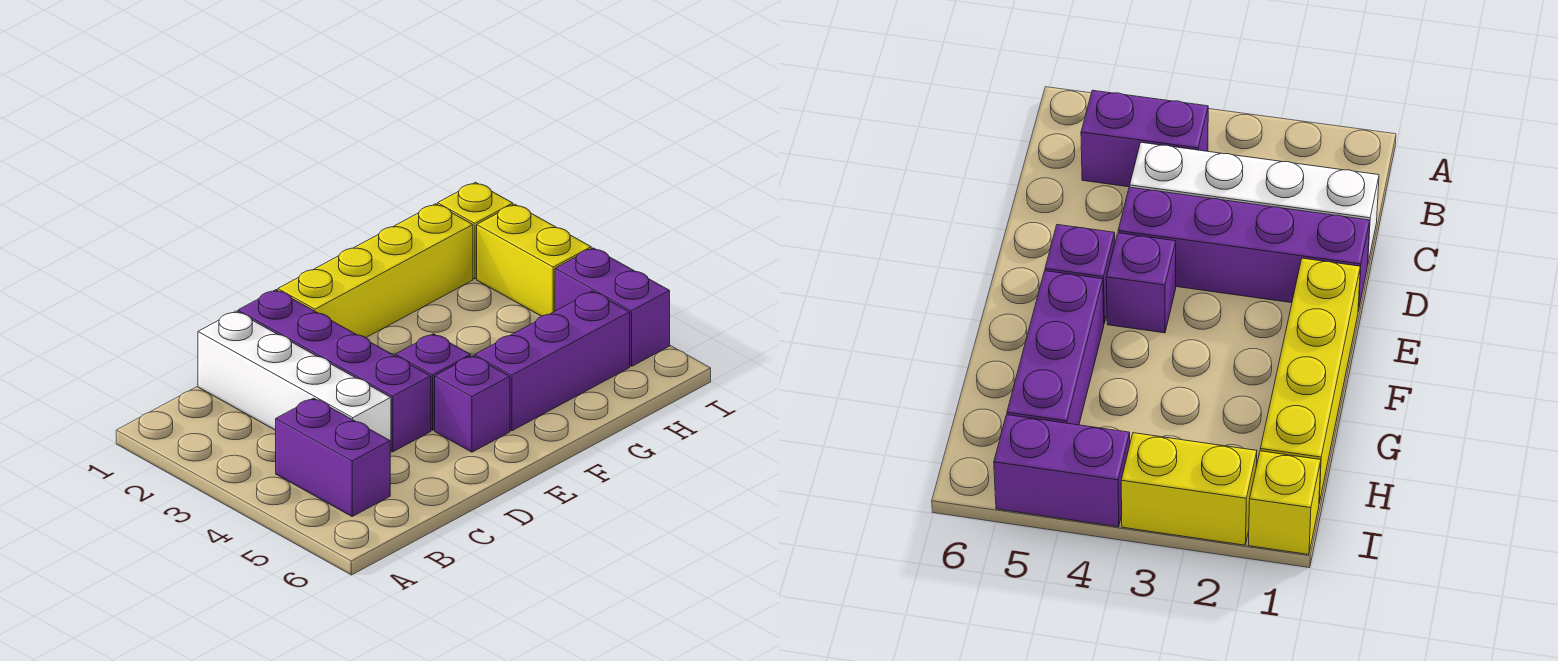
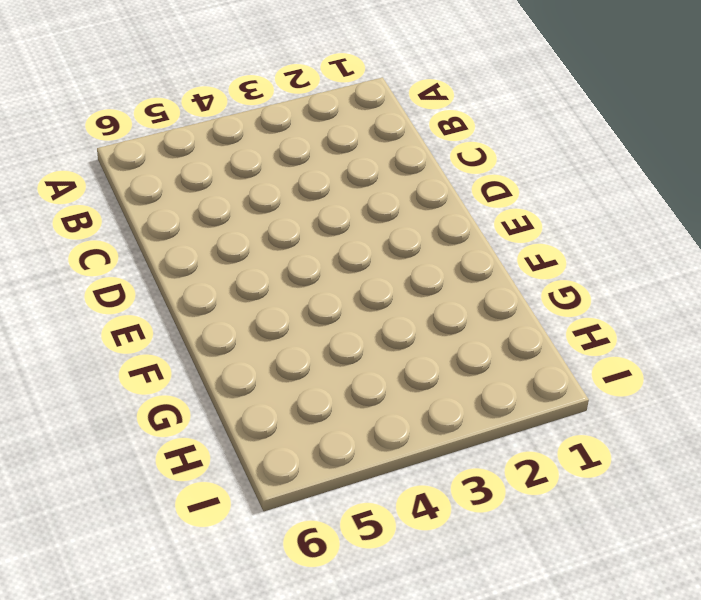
none -> purple 1x2 brick [276,398,390,516]
none -> white 1x4 brick [198,311,391,453]

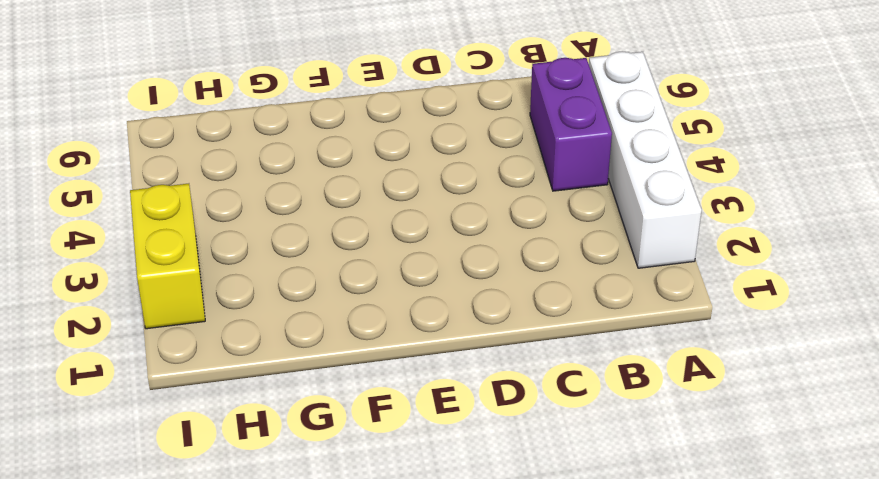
white 1x4 brick [589,51,702,268] -> white 1x4 brick moved to [198,311,391,453]
none -> purple 1x4 brick [238,290,431,452]
none -> yellow 1x4 brick [278,204,473,337]

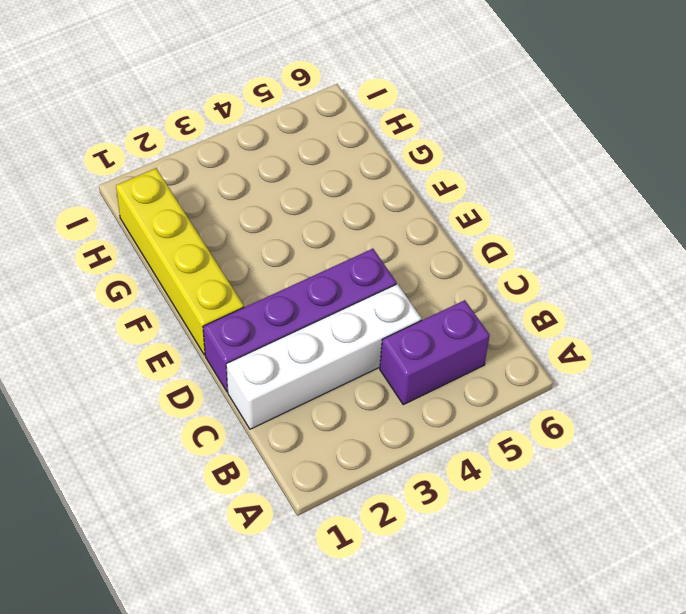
none -> purple 1x1 brick [395,334,471,430]
none -> purple 1x1 brick [435,356,510,452]

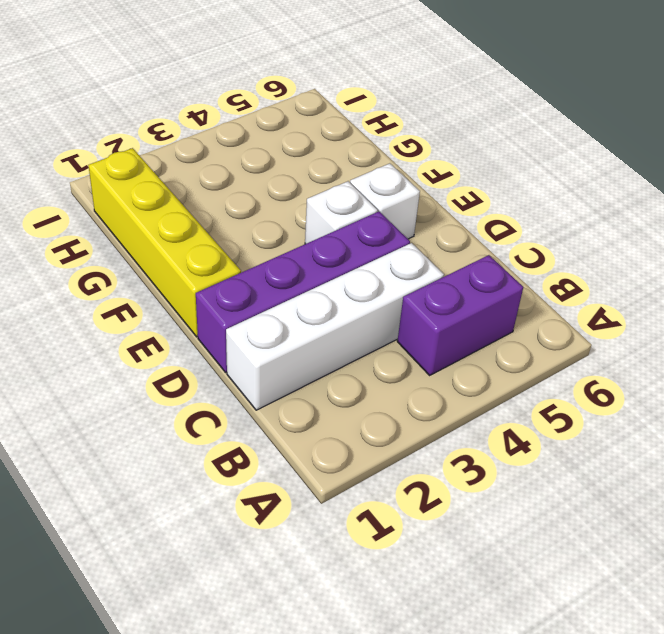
white 1x1 brick [305,181,378,244] -> purple 1x1 brick [395,334,471,430]
white 1x1 brick [350,163,420,239] -> purple 1x1 brick [435,356,510,452]
none -> purple 1x3 brick [475,291,630,431]
none -> yellow 1x1 brick [438,182,513,279]

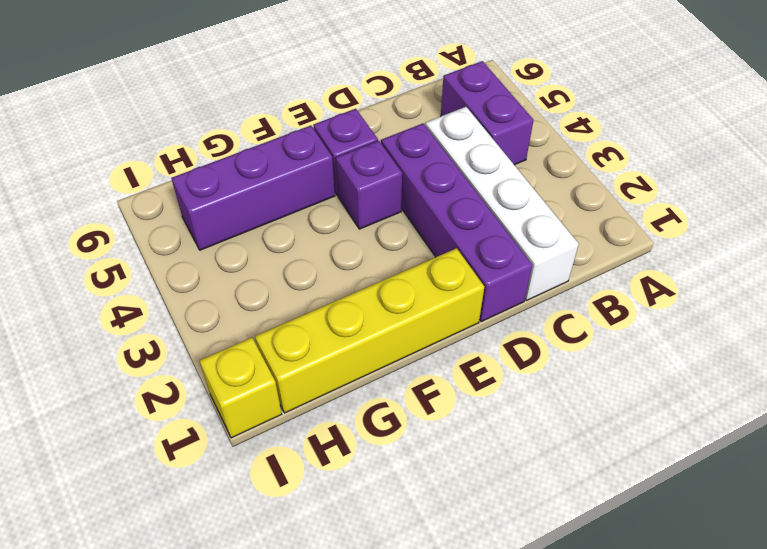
none -> yellow 1x2 brick [477,204,591,316]
none -> purple 1x2 brick [555,248,670,366]

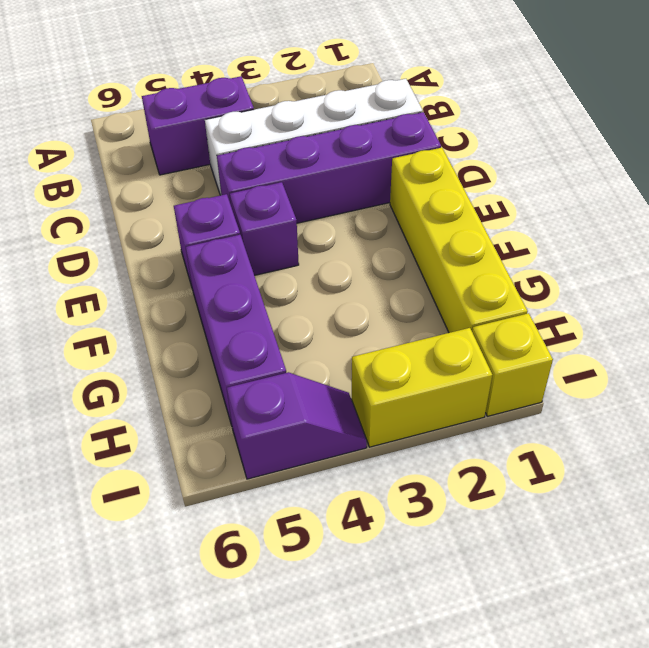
purple 1x2 slope [227,372,367,479] -> purple 1x2 brick [555,248,670,366]

